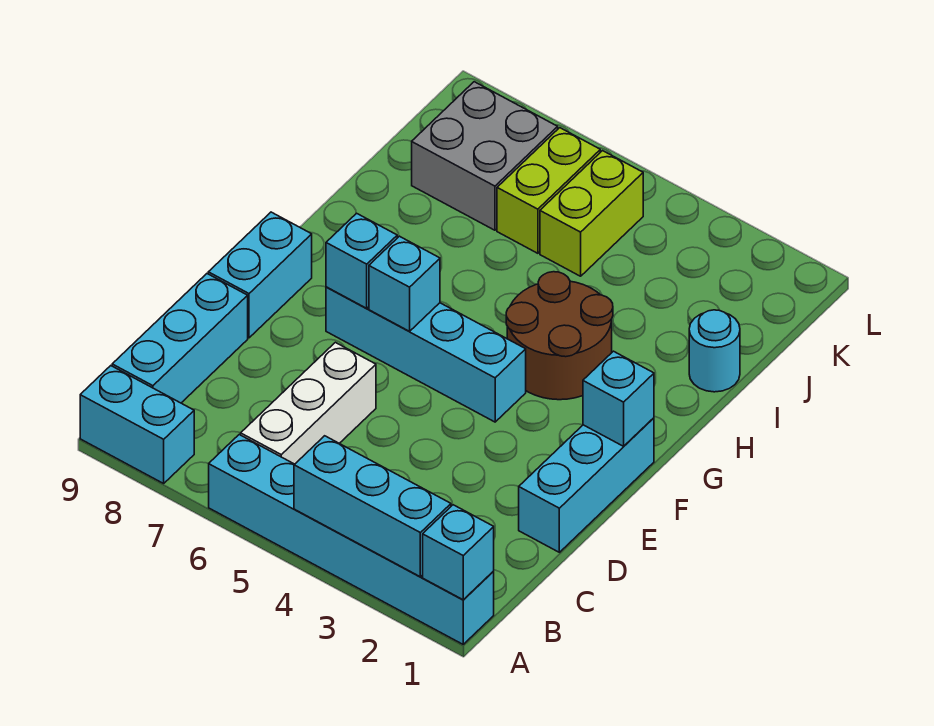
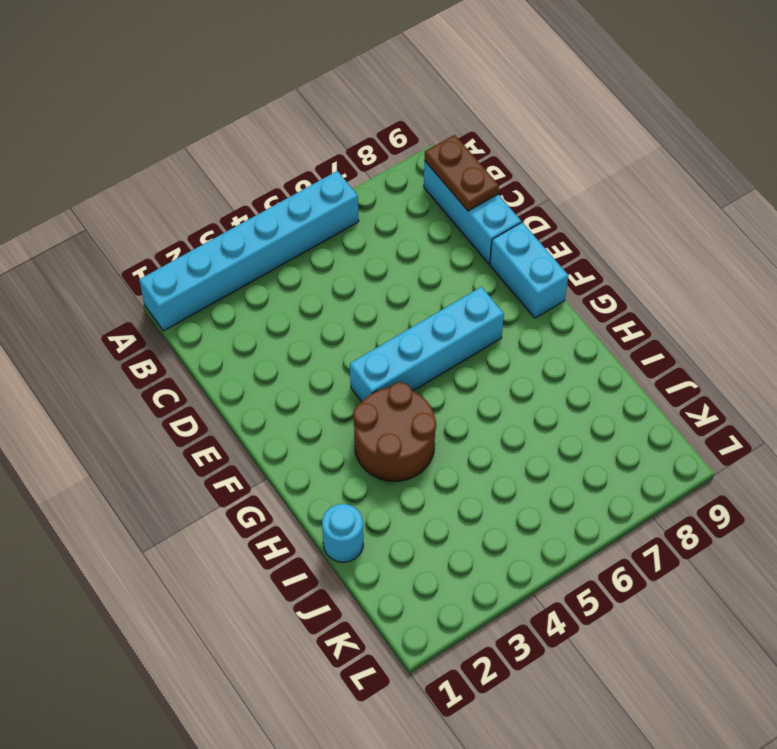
brown 1x2 plate [424,135,499,211] -> none
none -> cyan 1x2 brick [80,366,194,483]
none -> white 1x3 brick [241,342,376,464]
none -> cyan 1x3 brick [519,418,654,552]

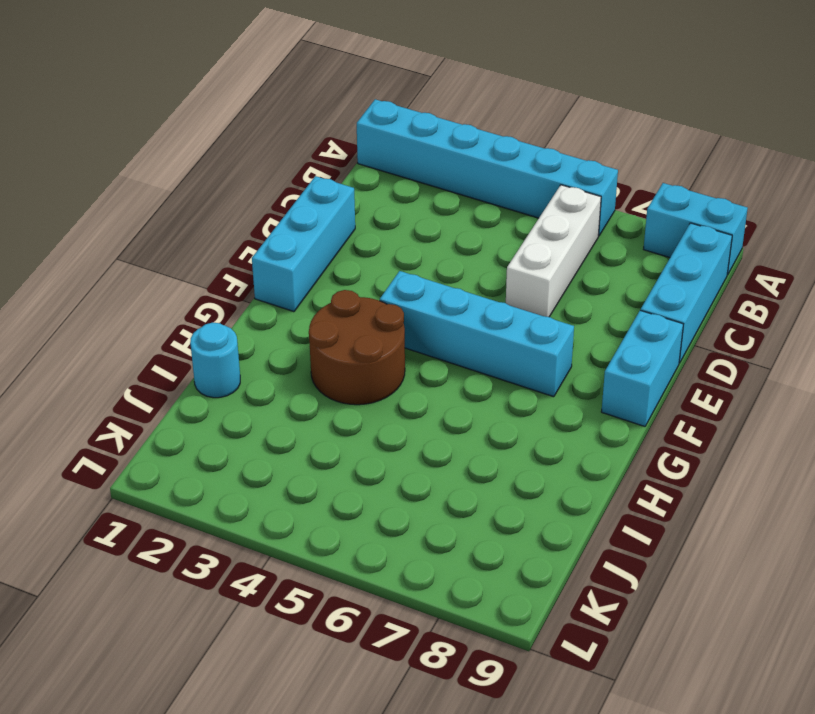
none -> lime 1x2 brick [540,151,643,276]
none -> lime 1x2 brick [497,128,600,253]
none -> grey 2x2 brick [412,82,558,230]

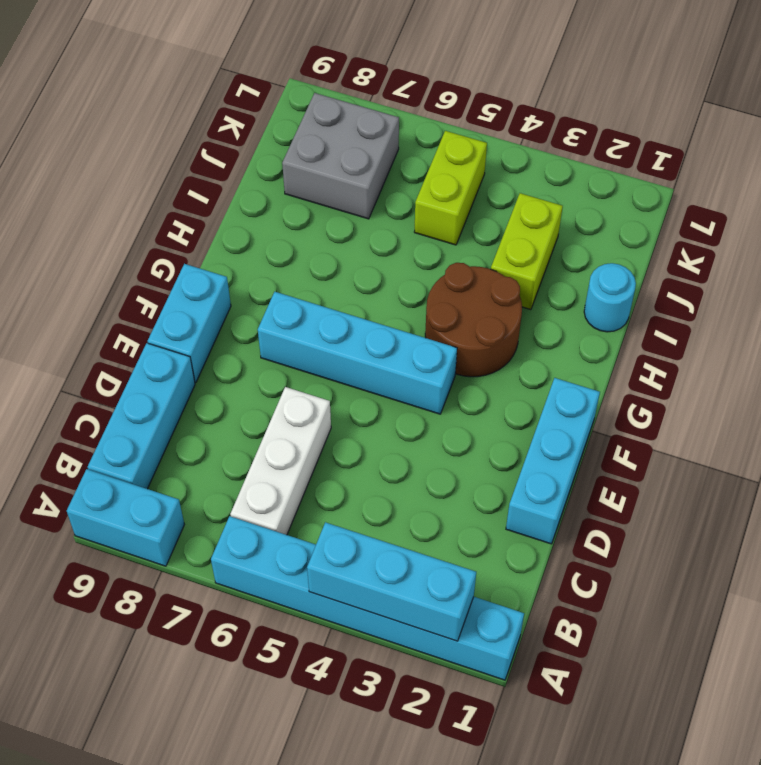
lime 1x2 brick [491,193,563,310] -> lime 1x2 brick moved to [497,128,600,253]
none -> cyan 1x1 brick [423,505,494,600]
none -> cyan 1x1 brick [583,351,654,446]
none -> cyan 1x1 brick [369,236,440,331]

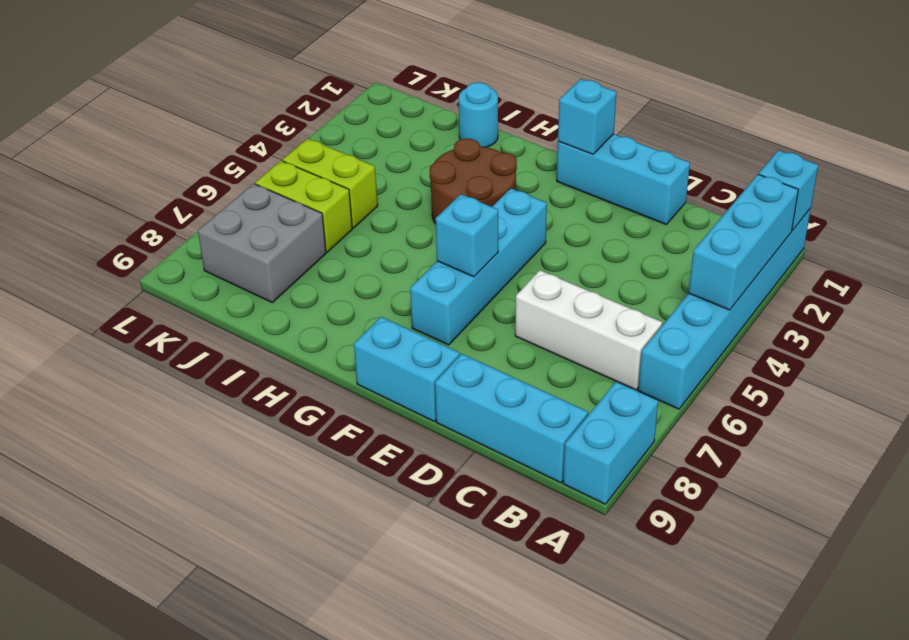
none -> cyan 1x1 brick [326,213,397,308]

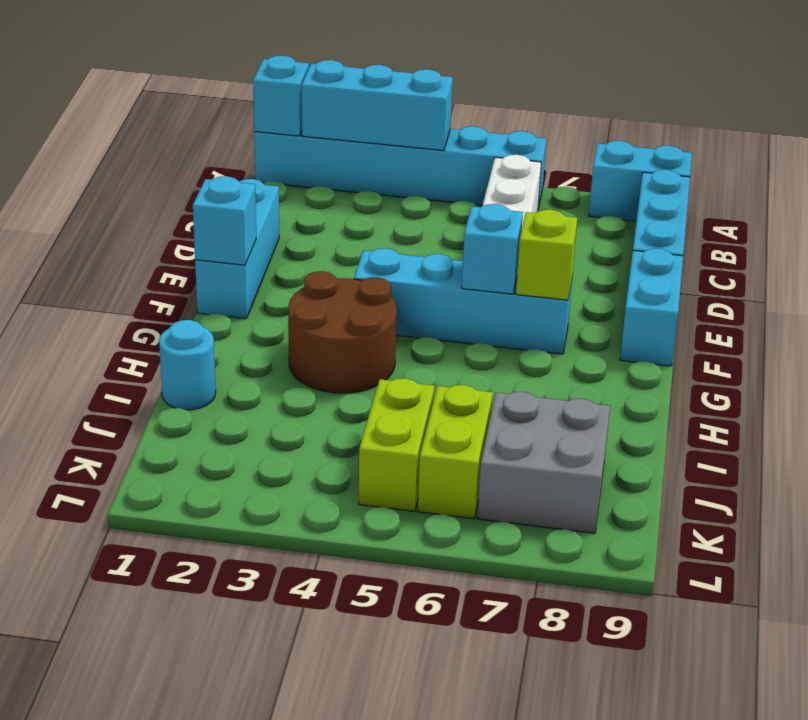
lime 1x1 brick [516,210,577,300] -> cyan 1x1 brick [326,213,397,308]

